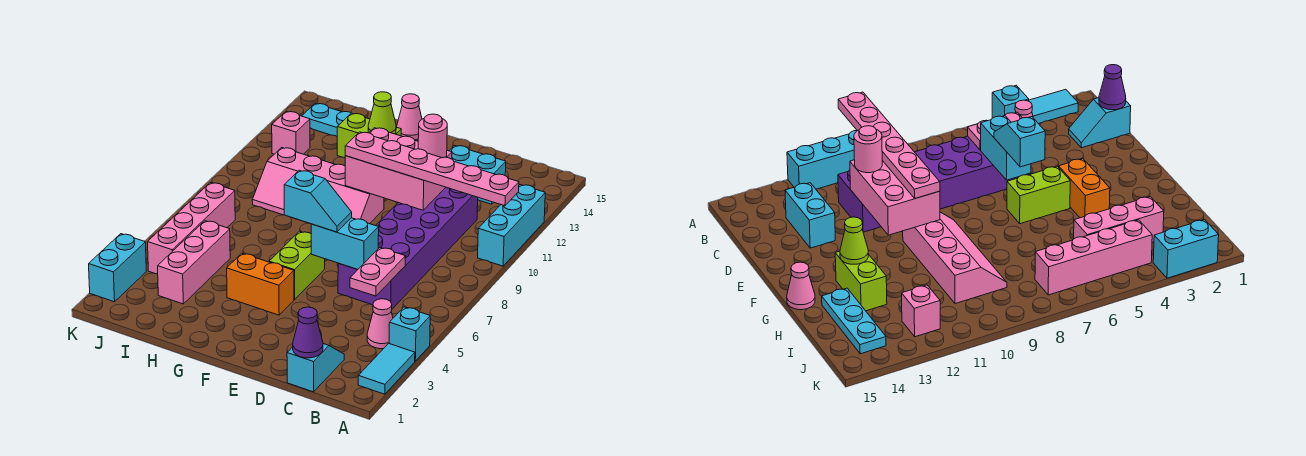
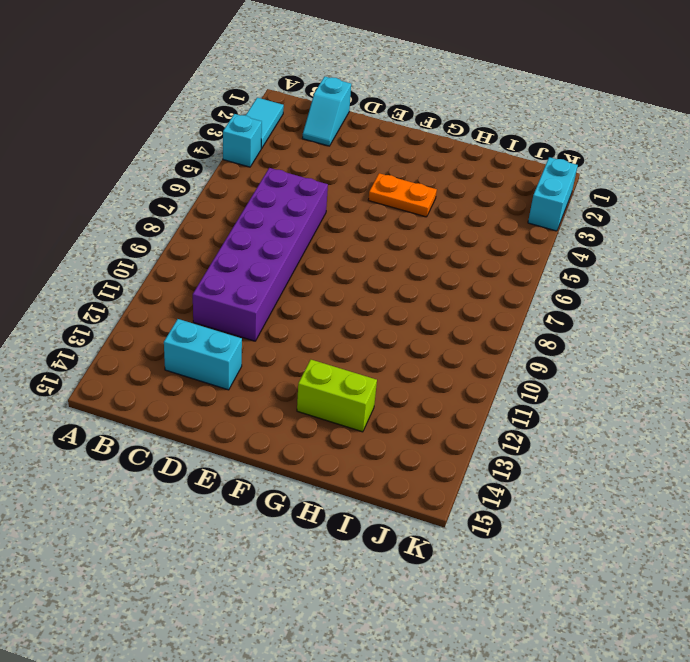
orange 1x2 plate [368,173,437,217] -> orange 1x2 brick [227,253,294,315]
none -> cyan 1x3 brick [478,185,545,266]
none -> pink 1x1 cone [367,299,393,349]
none -> lime 1x2 brick [269,231,325,299]

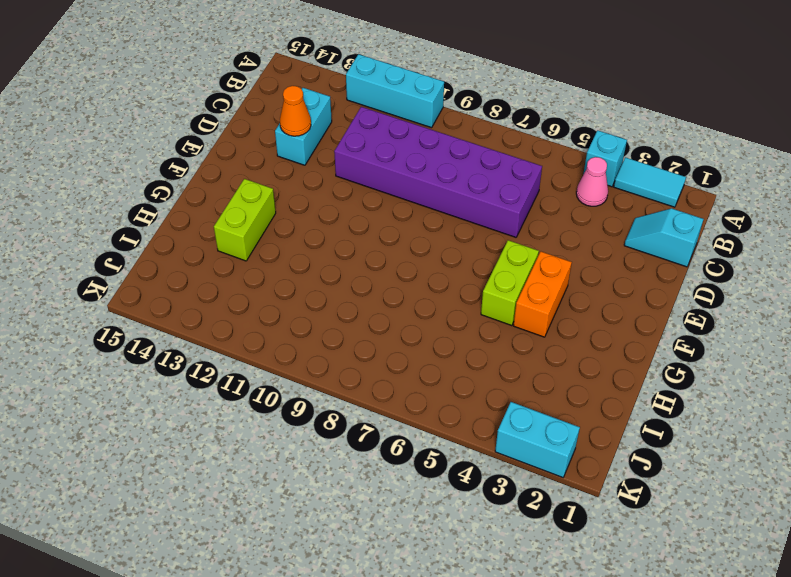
orange 1x1 cone [280,86,311,136] -> none
lime 1x2 brick [481,240,539,326] -> lime 1x2 brick turned to [269,231,325,299]
none -> pink 2x4 slope [252,148,384,224]
none -> pink 1x1 cone [397,94,422,140]
none -> cyan 1x3 plate [302,103,351,136]

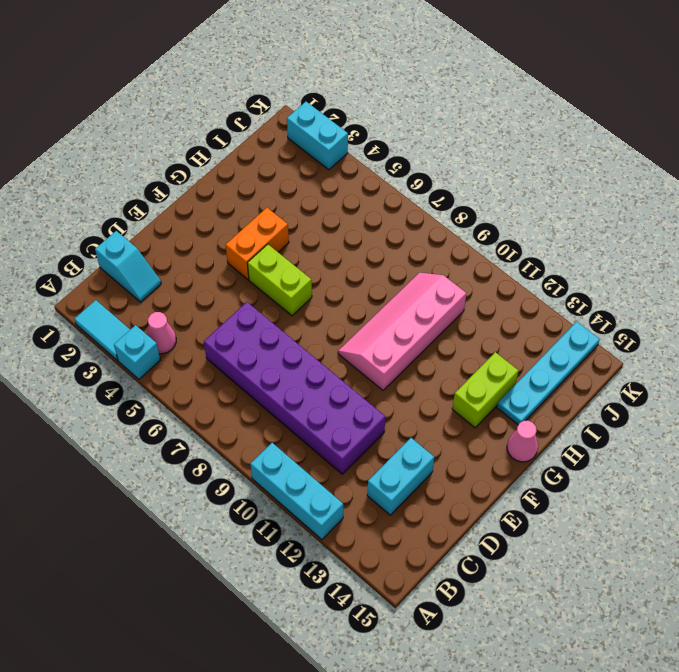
cyan 1x4 plate [497,322,600,425] -> cyan 1x3 plate [302,103,351,136]
none -> pink 1x3 brick [158,221,230,304]
none -> pink 1x4 brick [148,183,235,274]
none -> pink 1x1 brick [272,111,310,154]

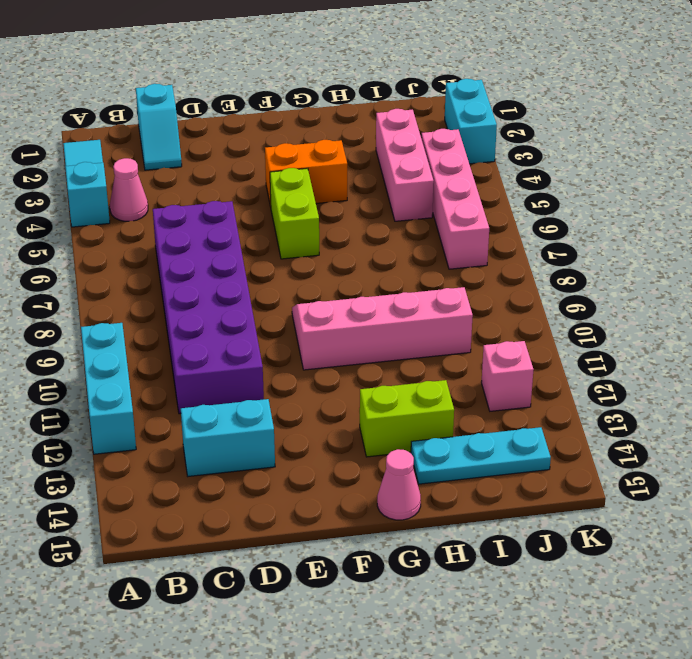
none -> purple 1x1 cone [293,307,323,358]
none -> pink 1x2 plate [350,248,406,296]
none -> cyan 1x2 brick [311,218,379,270]

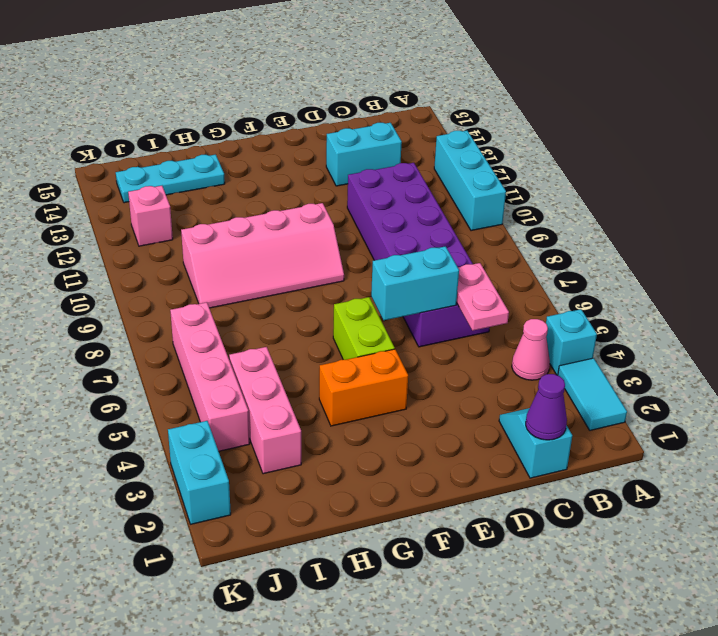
none -> lime 1x2 brick [337,113,401,157]
none -> pink 1x1 cone [397,94,422,140]
none -> pink 2x3 brick [345,128,452,210]

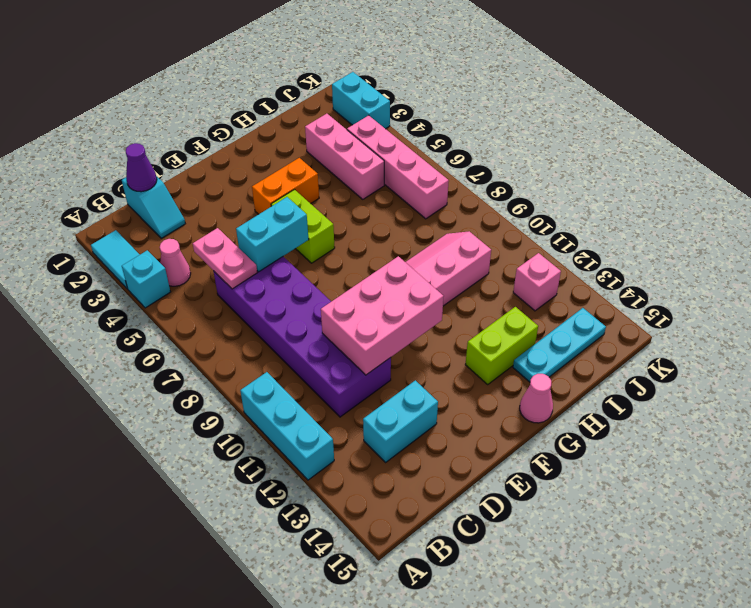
none -> lime 1x1 cone [368,92,396,134]
none -> pink 1x6 plate [345,132,519,206]
none -> pink 1x1 round brick [418,114,447,158]

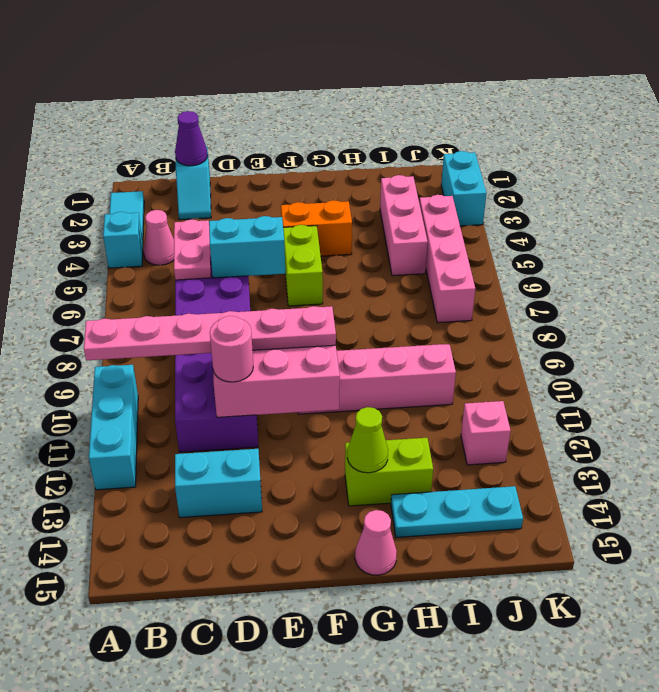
none -> cyan 1x2 slope [284,170,352,232]

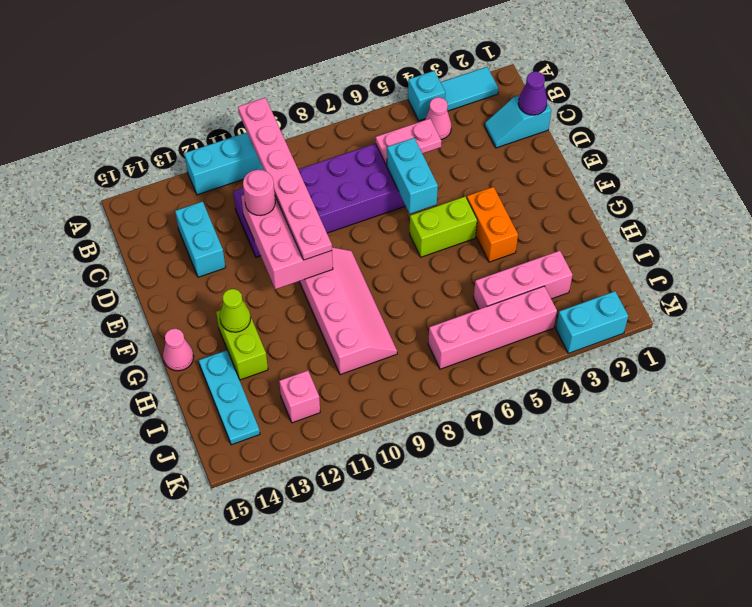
none -> cyan 1x2 slope [284,170,352,232]

